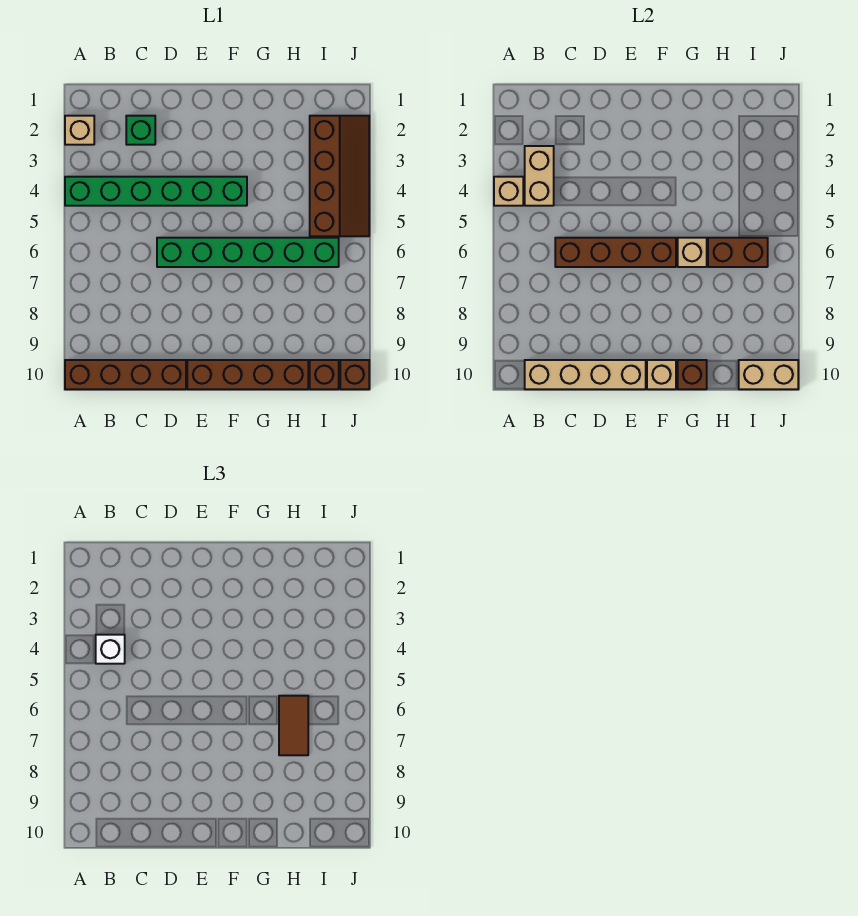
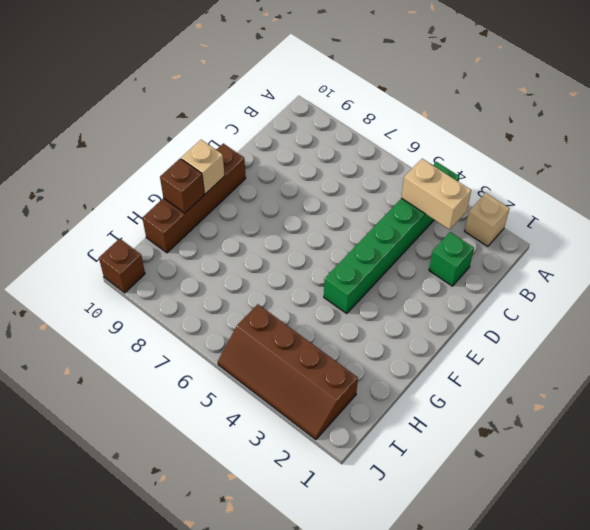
none -> brown 1x4 brick [65,360,186,389]
none -> green 1x6 brick [157,238,339,267]
none -> brown 1x1 brick [310,360,339,389]

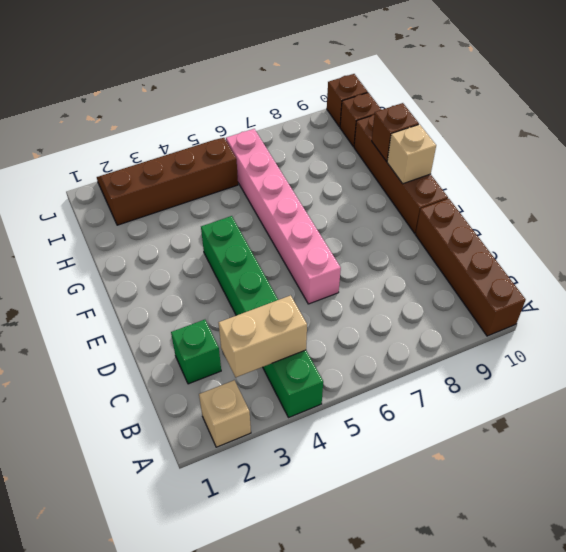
pink 1x6 brick [226,129,341,304] -> green 1x6 brick [157,238,339,267]
none -> tan 1x1 brick [494,177,523,206]
none -> tan 1x4 brick [525,360,646,389]
none -> brown 1x4 brick [555,238,676,267]

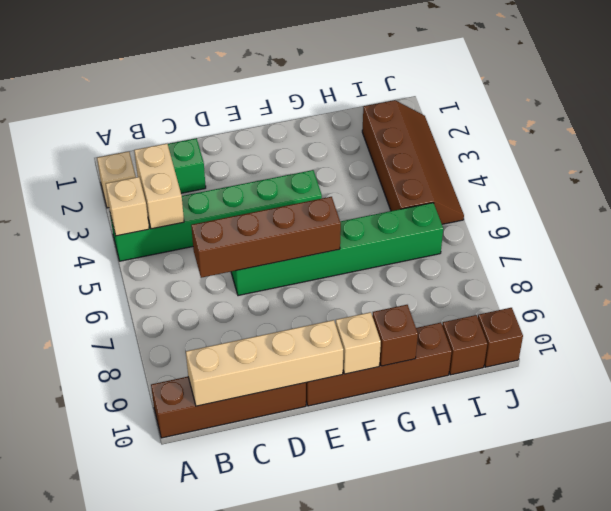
none -> tan 1x1 brick [678,238,707,267]
none -> brown 1x2 brick [708,238,768,267]
none -> tan 1x2 brick [739,360,798,389]

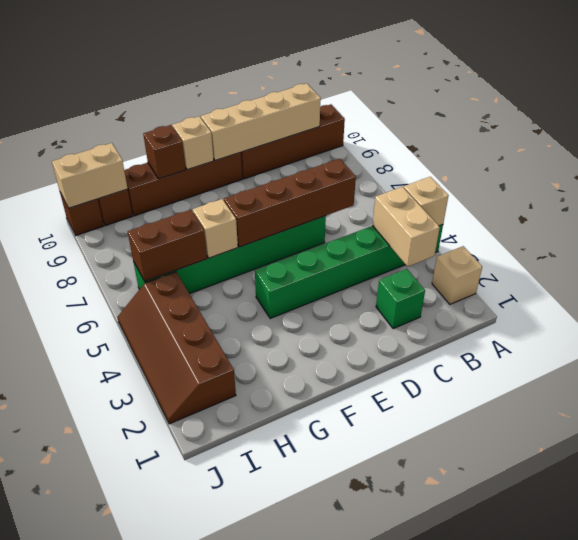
none -> white 1x1 brick [96,635,125,664]
none -> brown 1x2 tile [279,696,308,755]

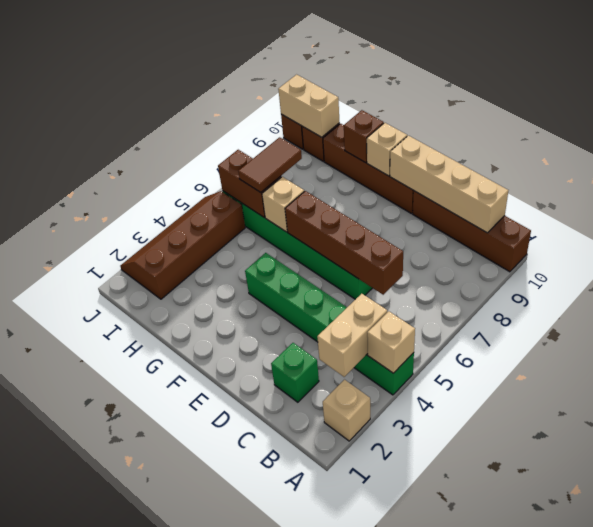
none -> white 1x1 brick [96,635,125,664]

